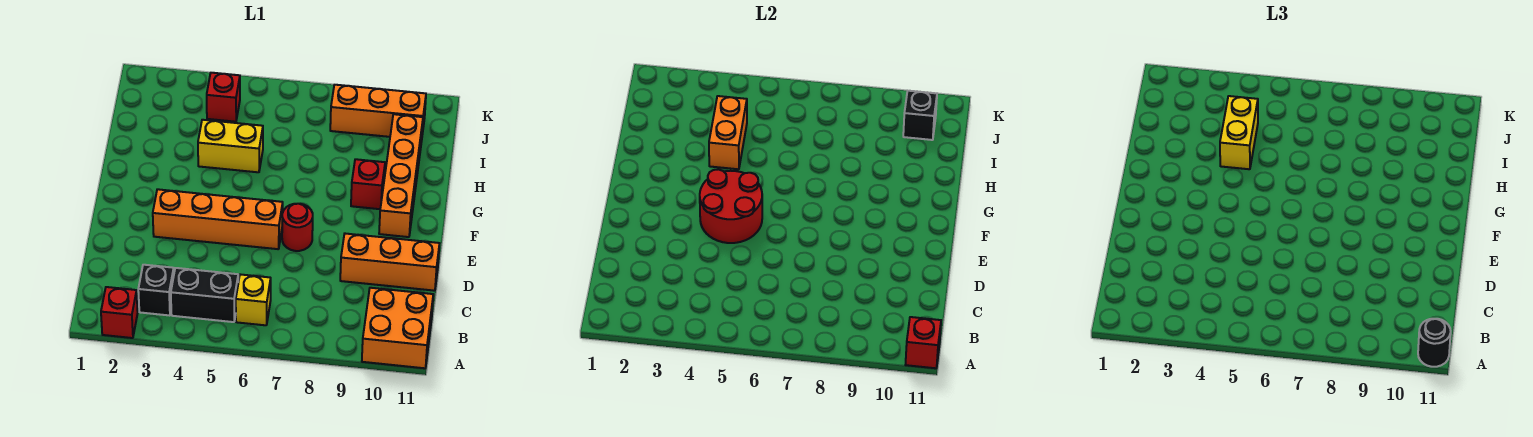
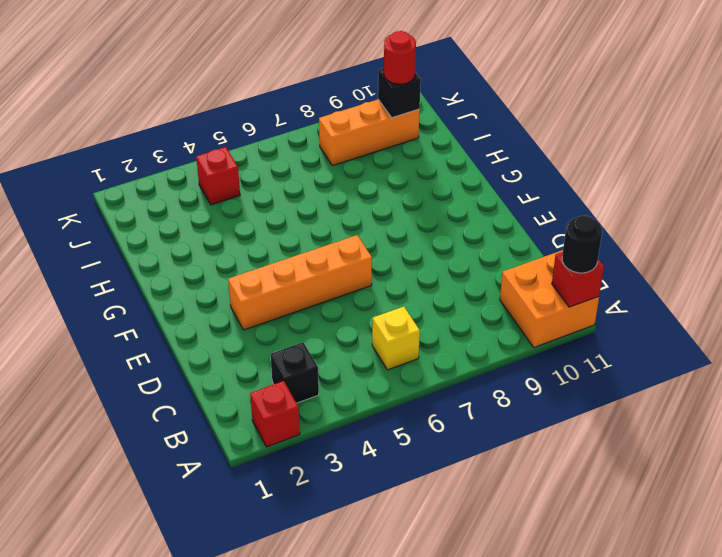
red 1x1 round brick [384,31,416,84] -> red 1x1 round brick moved to [282,204,313,251]
none -> black 1x2 brick [171,268,238,322]
none -> orange 1x3 brick [340,234,439,291]
none -> orange 1x4 brick [379,114,423,237]

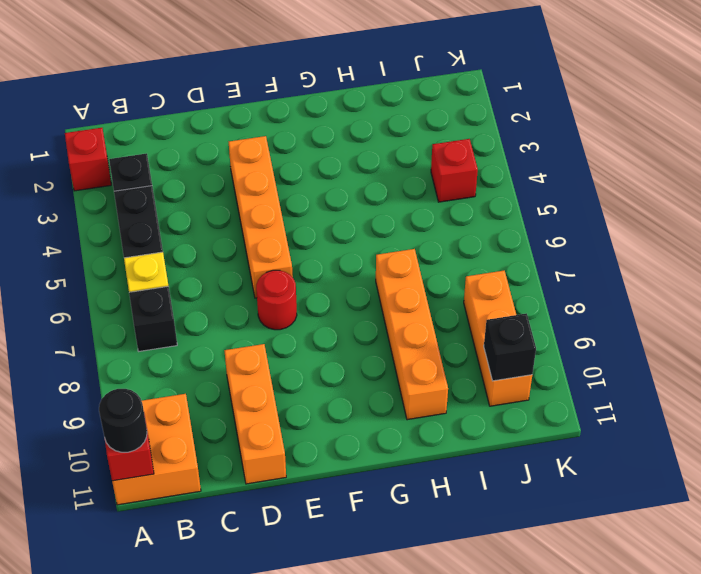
black 1x1 brick [129,286,177,351] -> none
orange 1x4 brick [376,249,448,420] -> orange 1x4 brick turned to [379,114,423,237]
none -> red 1x1 brick [351,159,385,209]
none -> yellow 1x2 brick [198,120,263,172]
none -> red 2x2 round brick [700,169,762,243]

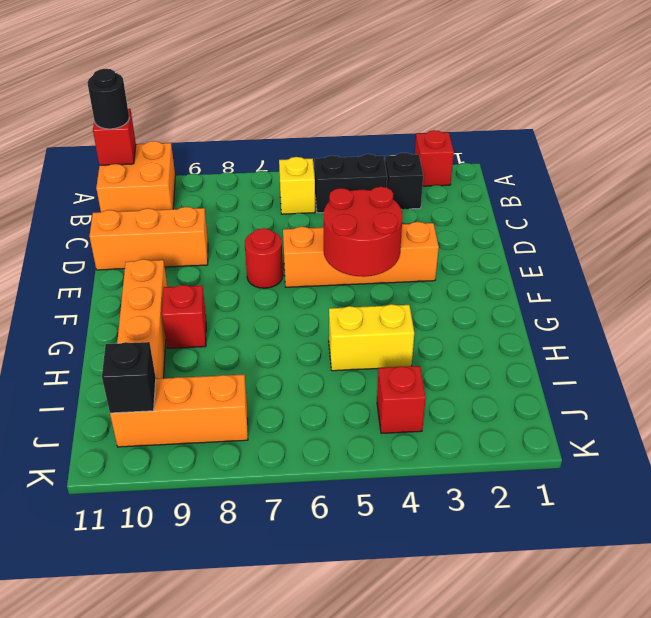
none -> orange 1x2 brick [709,96,747,169]
none -> yellow 1x2 brick [1220,96,1258,169]

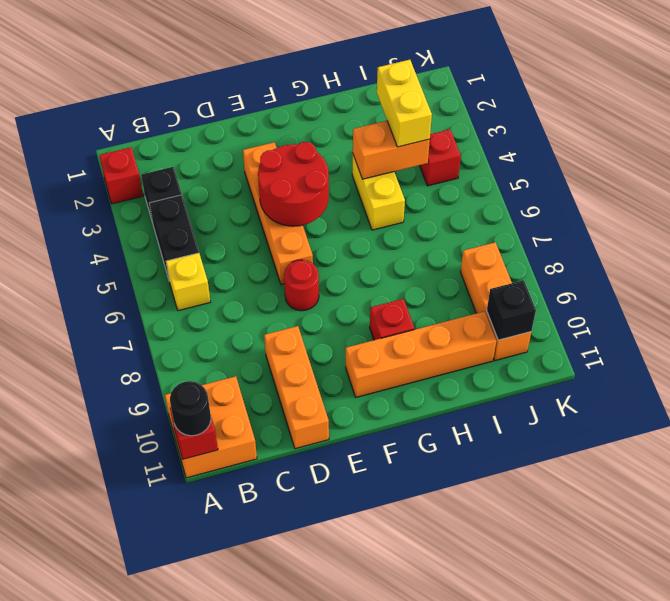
yellow 1x2 brick [377,60,432,147] -> yellow 1x2 brick turned to [1220,96,1258,169]

